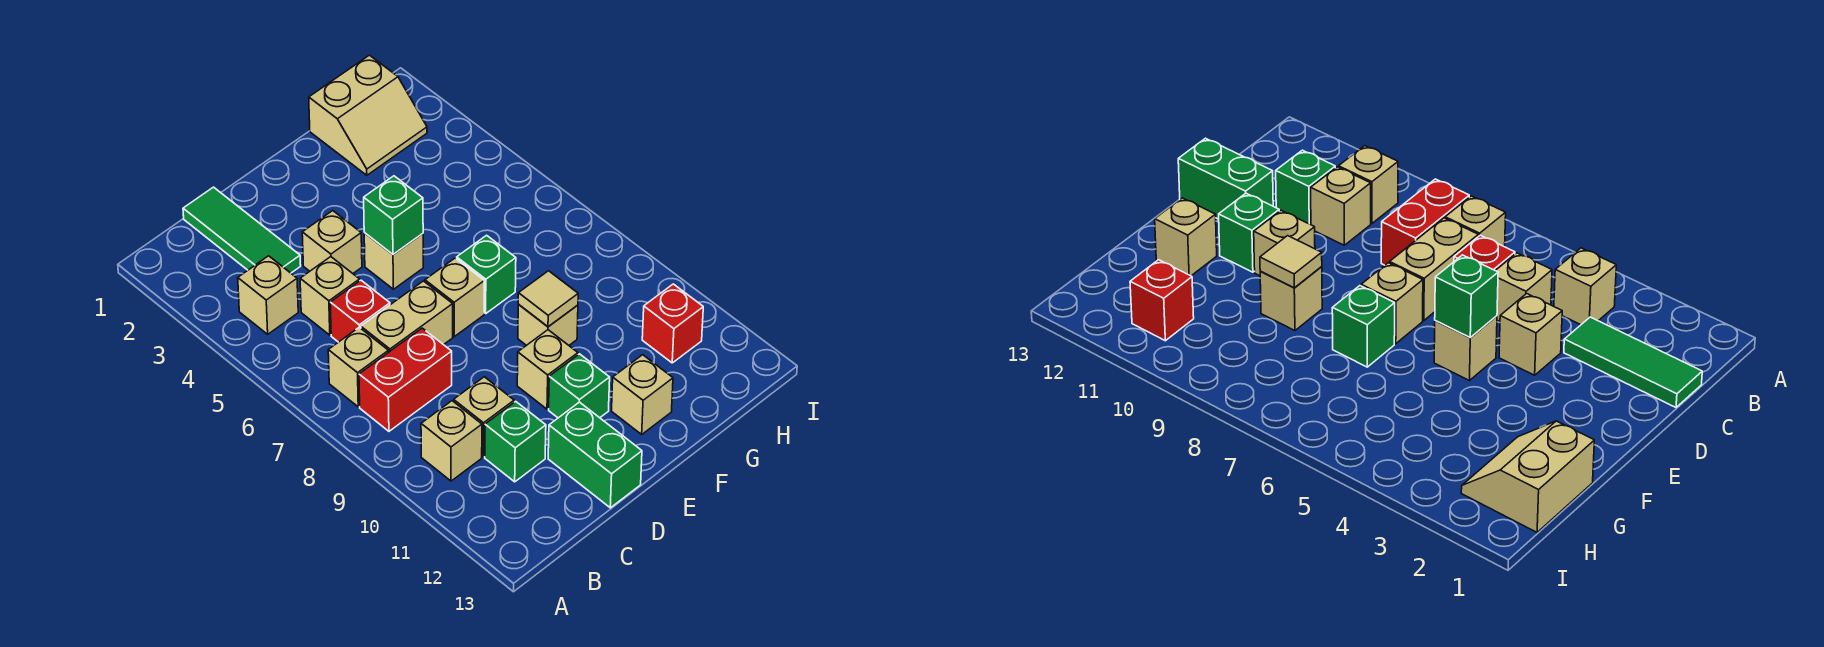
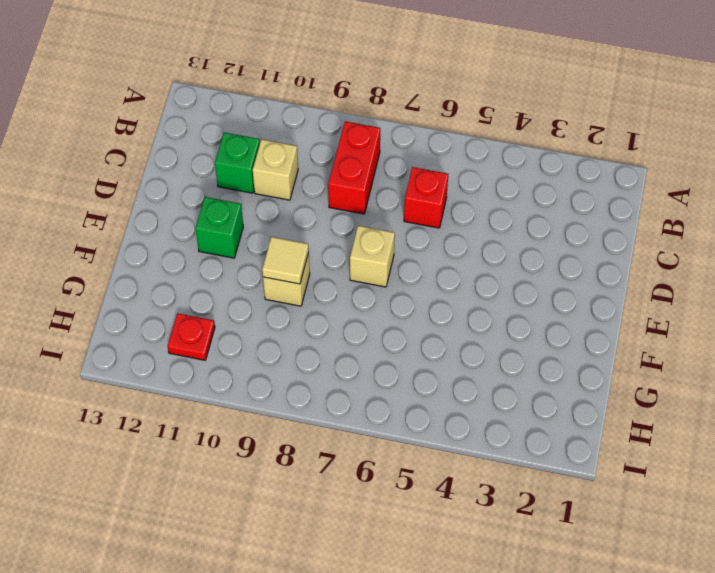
red 1x1 plate [168,313,215,360] -> red 1x1 brick [642,284,703,363]
none -> tan 1x1 brick [238,256,298,334]
none -> tan 1x1 brick [328,327,388,407]
none -> tan 1x1 brick [421,401,482,481]

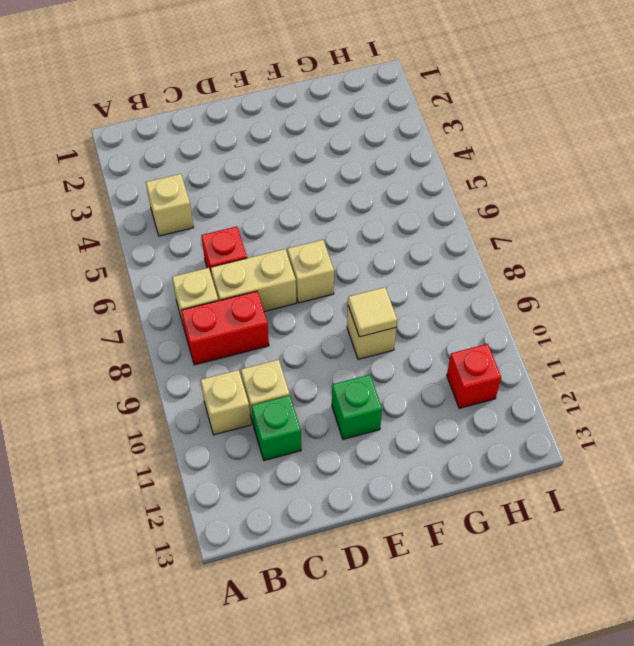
none -> green 1x3 tile [183,187,301,273]
none -> tan 1x1 brick [300,257,360,335]
none -> tan 1x1 brick [302,211,362,273]

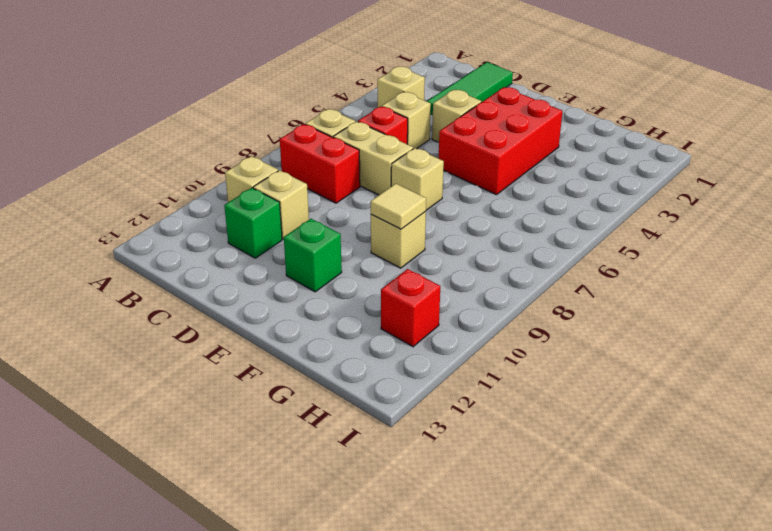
red 2x3 brick [439,87,562,195] -> tan 1x1 brick [364,233,423,289]
none -> green 1x2 brick [548,402,642,508]
none -> tan 1x1 brick [517,330,578,409]
none -> green 1x1 brick [457,235,516,313]

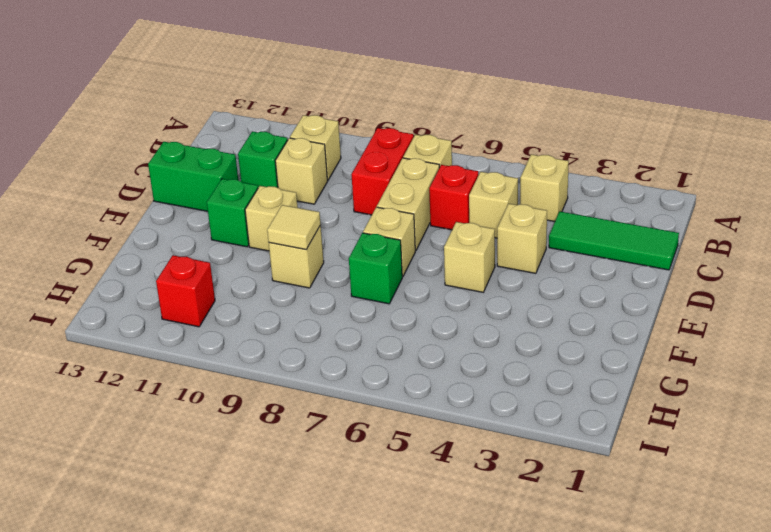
none -> tan 1x1 brick [612,355,673,434]
none -> tan 2x2 slope [309,55,427,175]
none -> green 1x1 brick [364,176,423,254]

